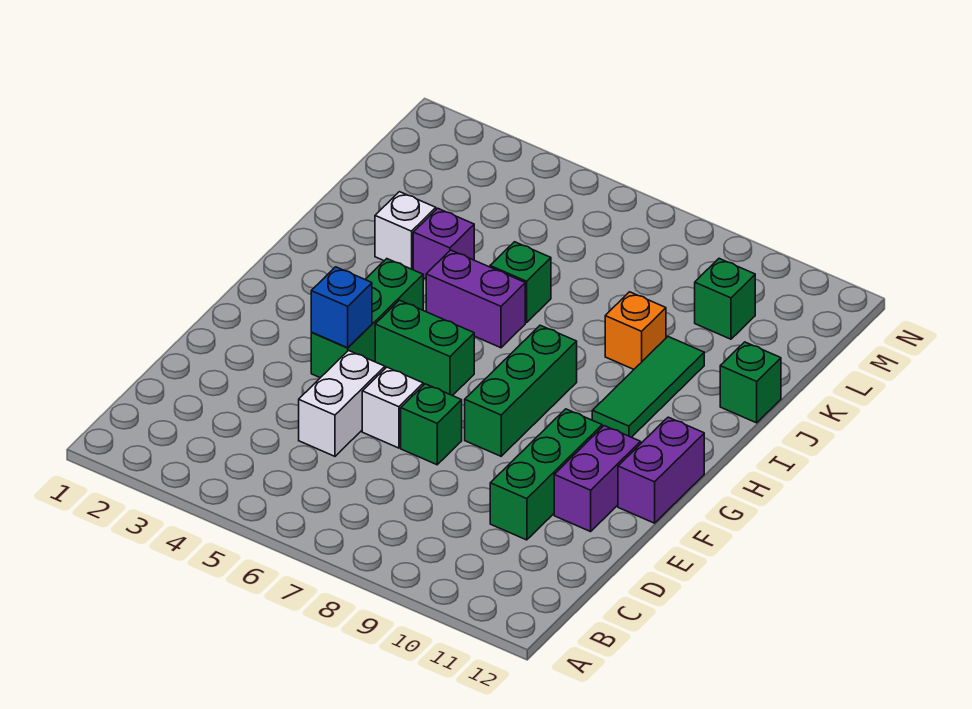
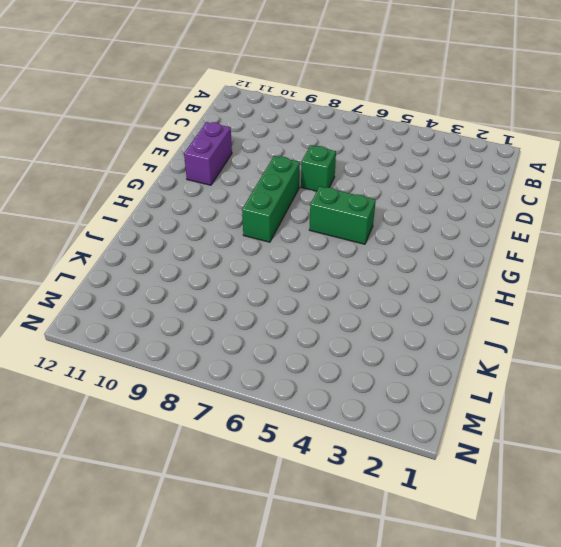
none -> white 1x2 brick [299,351,385,456]
none -> green 1x3 brick [490,409,602,540]
none -> white 1x1 brick [362,367,423,448]

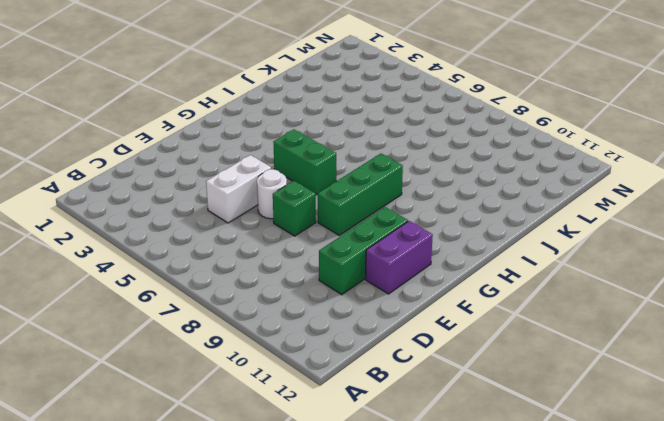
white 1x1 round brick [257,169,287,219] -> white 1x1 brick [362,367,423,448]
none -> green 1x3 brick [311,259,423,378]
none -> purple 1x2 brick [618,417,704,523]
none -> green 1x3 tile [592,337,704,437]

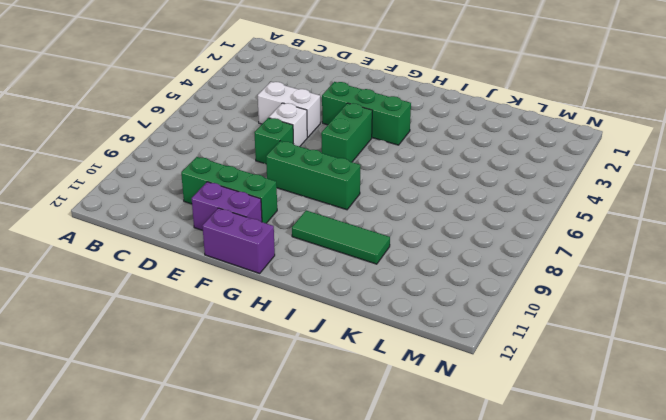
none -> purple 1x2 brick [426,250,525,348]
none -> white 1x1 brick [375,192,436,270]
none -> purple 1x1 brick [413,208,474,279]

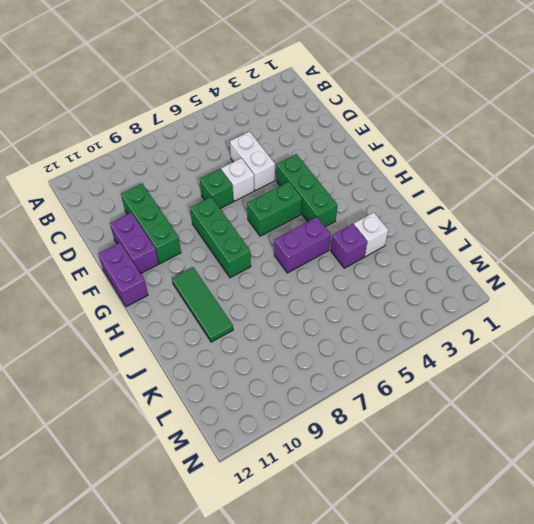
none -> green 1x1 brick [490,242,551,323]
none -> orange 1x1 brick [605,292,666,369]
none -> green 1x1 brick [720,342,781,423]

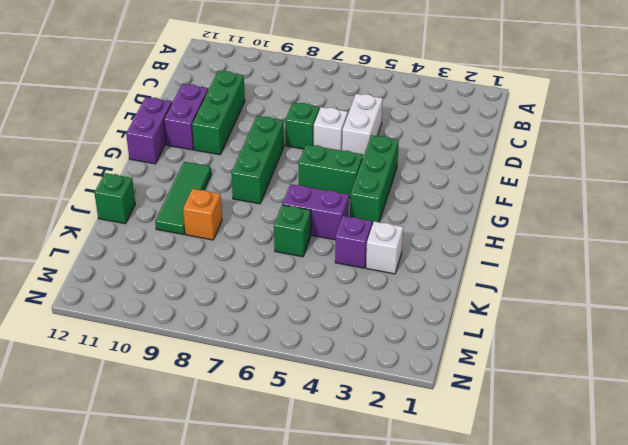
none -> green 1x1 brick [695,259,755,339]
none -> blue 1x1 brick [311,267,372,348]

